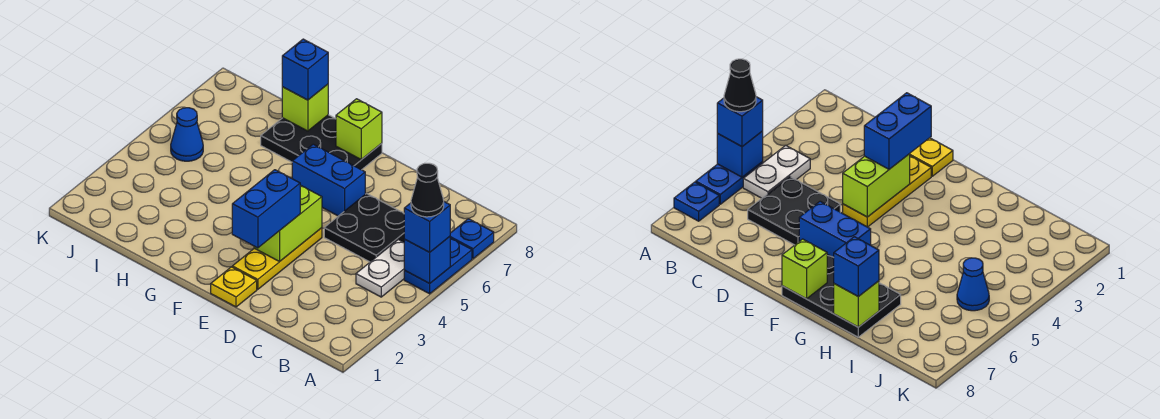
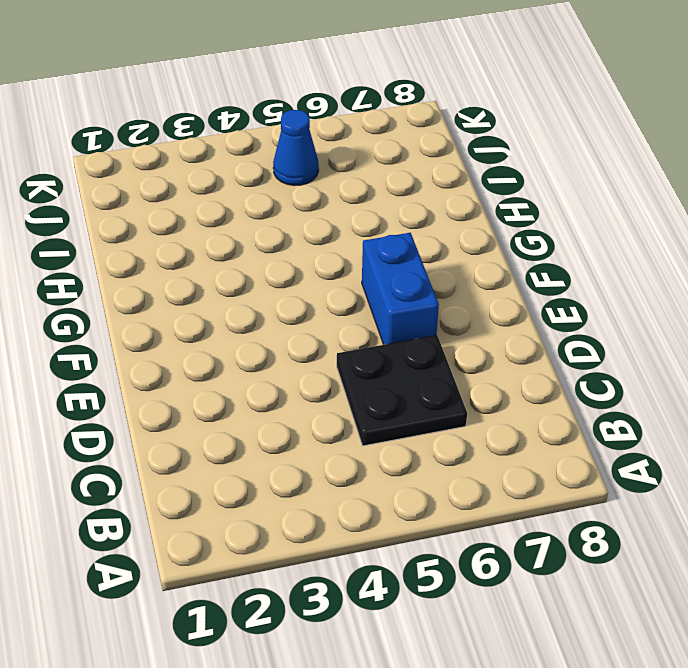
none -> blue 1x2 plate [404,238,472,294]
none -> blue 1x1 plate [450,219,494,259]
none -> white 1x2 plate [356,240,405,297]

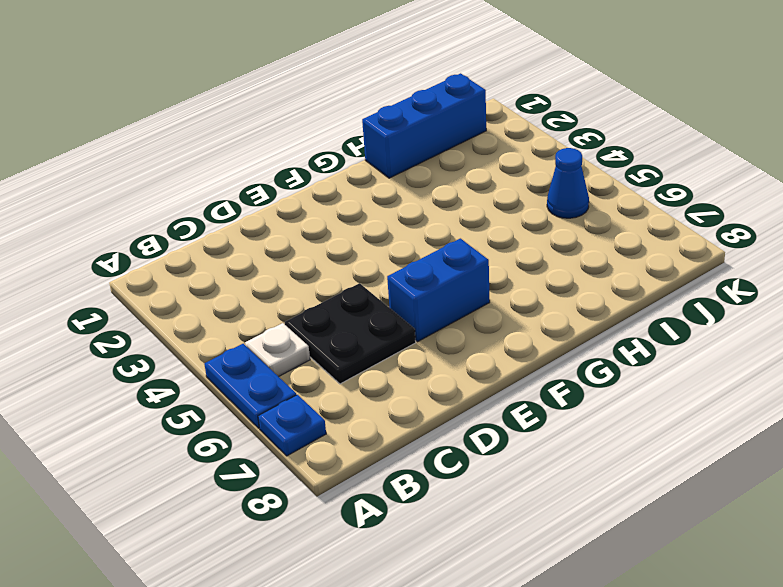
white 1x1 plate [245,323,310,377] -> white 1x2 plate [356,240,405,297]
blue 1x3 brick [362,73,486,178] -> none
none -> yellow 1x1 plate [211,267,257,307]
none -> yellow 1x3 plate [232,228,322,289]
none -> black 2x3 plate [261,115,382,170]

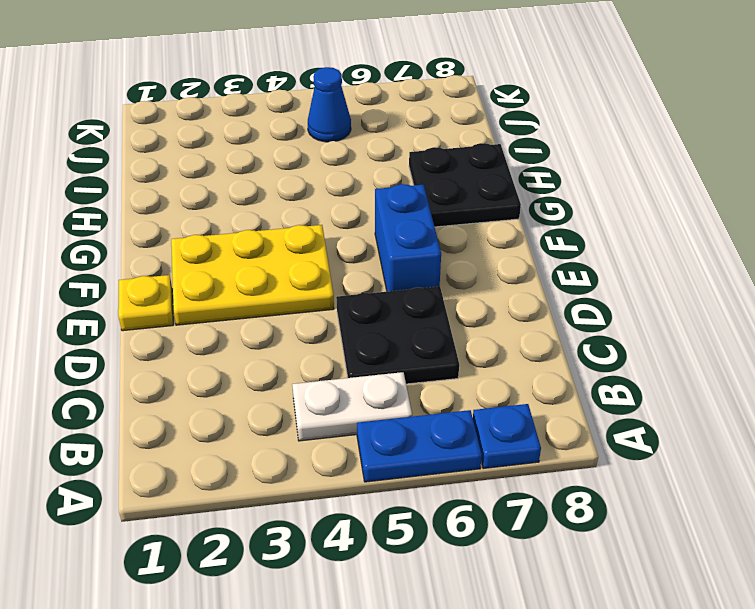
yellow 2x3 plate [171,225,334,325] -> yellow 1x3 plate [232,228,322,289]
black 2x2 plate [409,143,521,227] -> black 2x3 plate [261,115,382,170]
none -> blue 1x1 brick [404,237,450,283]
none -> lime 1x2 brick [254,185,322,262]
none -> lime 1x1 brick [336,99,382,160]

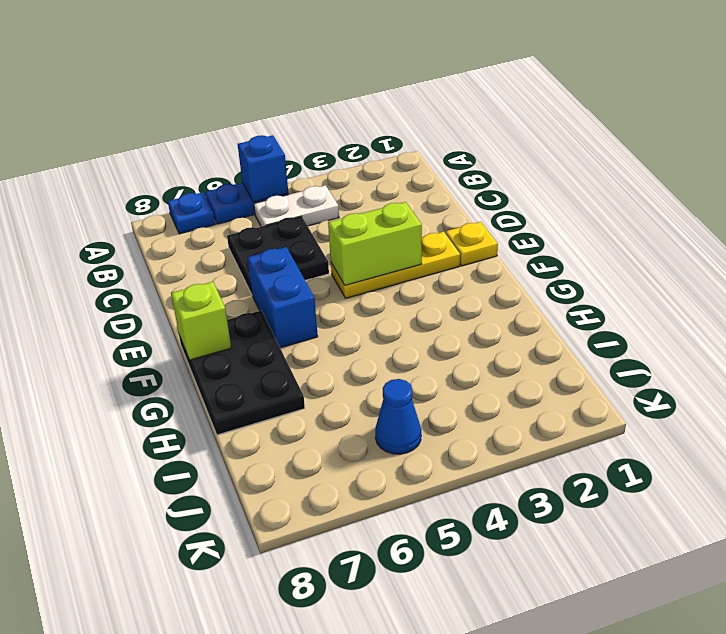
none -> lime 1x1 brick [282,84,328,131]
none -> blue 1x1 brick [404,202,450,252]
none -> blue 1x2 brick [232,170,300,248]

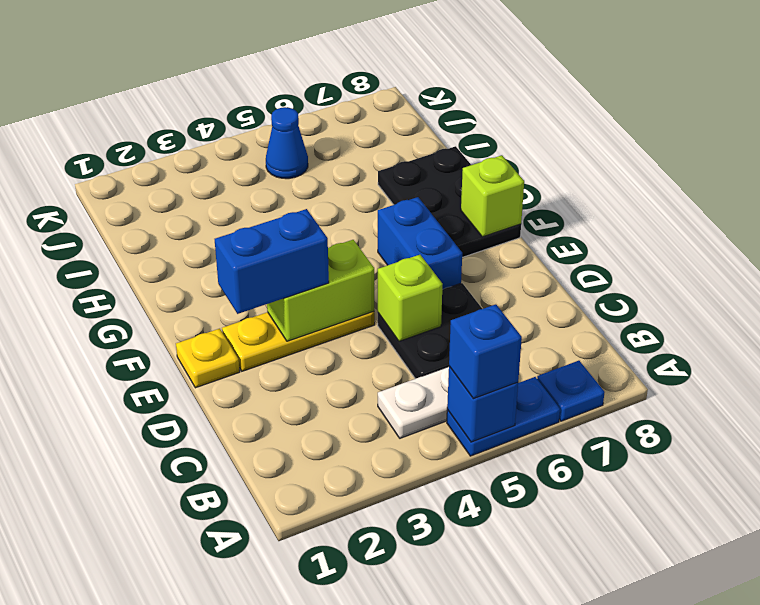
lime 1x1 brick [378,255,443,341] -> lime 1x1 brick moved to [282,84,328,131]
none -> blue 1x1 brick [282,39,328,100]
none -> black 1x1 cone [411,163,444,217]

